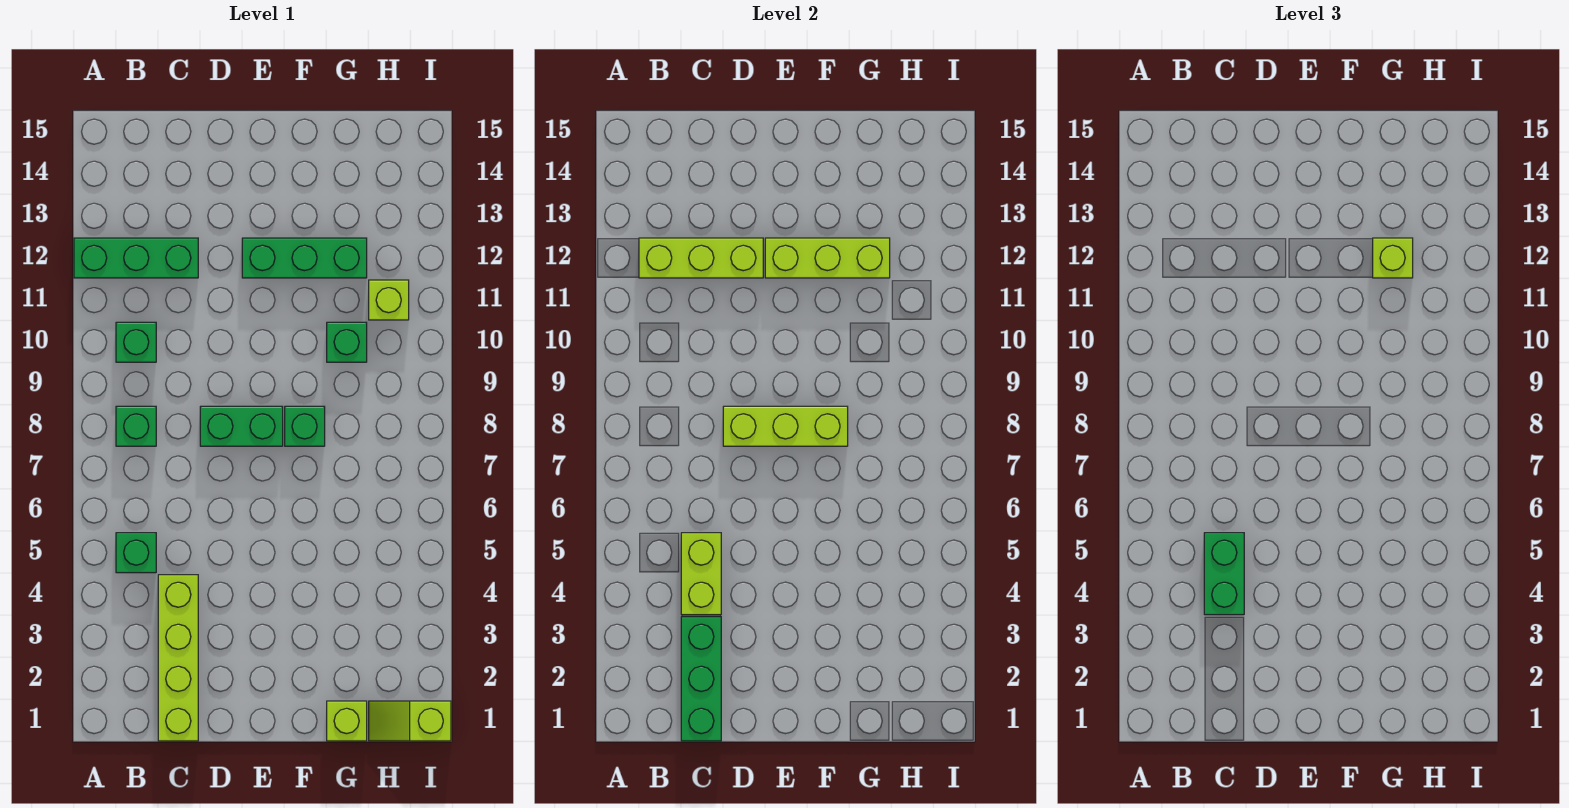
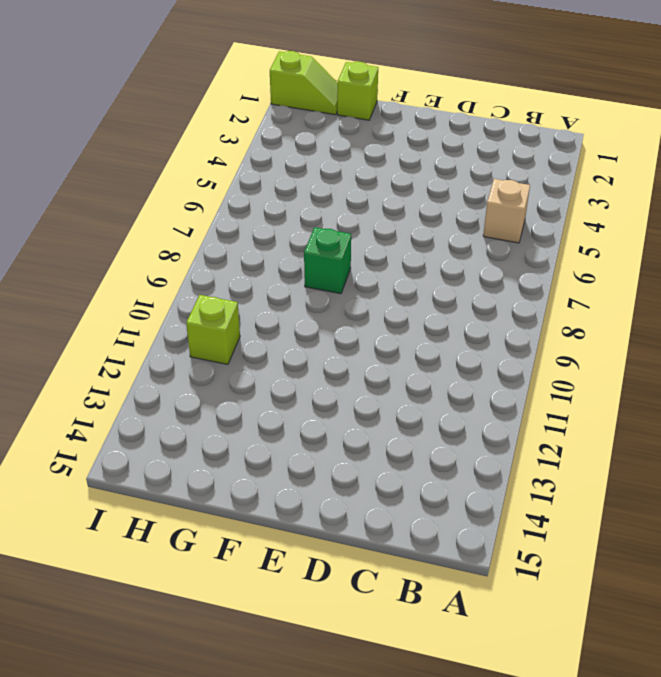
tan 1x1 brick [483,179,530,243] -> green 1x1 brick [116,533,156,573]
none -> green 1x3 brick [74,238,198,278]
none -> green 1x1 brick [116,406,156,446]
none -> green 1x1 brick [116,322,156,362]

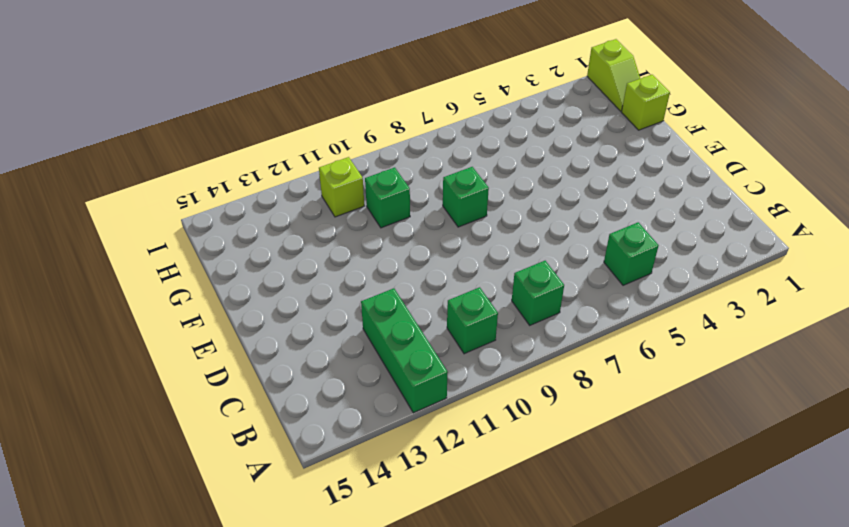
none -> lime 1x4 brick [158,575,198,741]
none -> green 1x2 brick [200,406,283,446]
none -> green 1x3 brick [242,238,367,278]

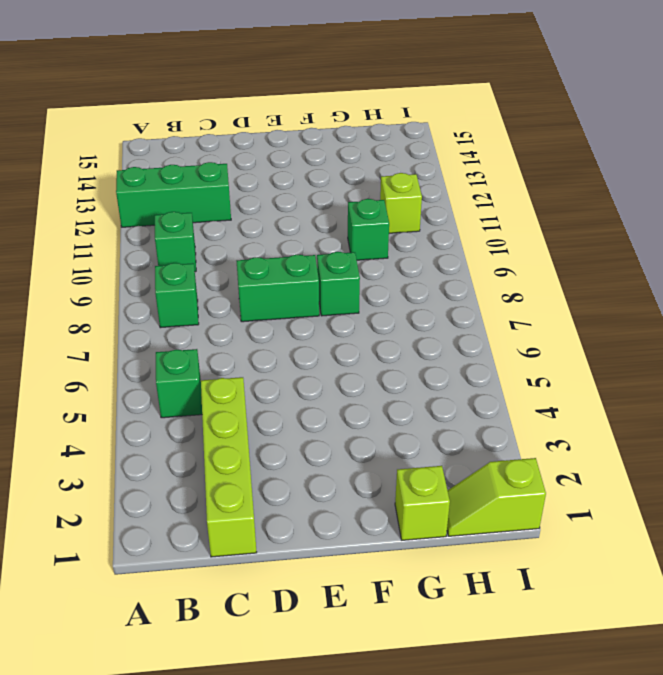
none -> green 1x3 brick [242,238,367,278]
none -> lime 1x3 brick [639,238,763,278]
none -> green 1x3 brick [681,617,721,741]

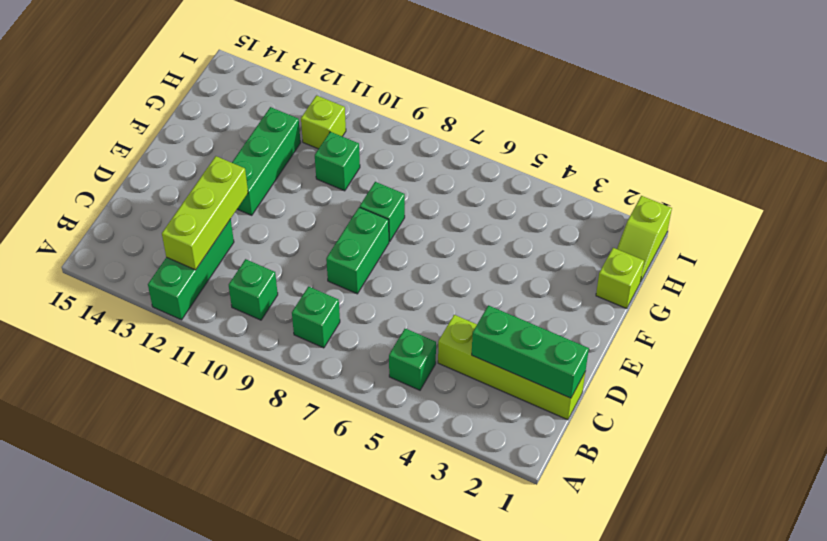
none -> lime 1x2 brick [681,533,721,615]
none -> lime 1x3 brick [723,406,848,446]
none -> lime 1x3 brick [765,238,890,278]

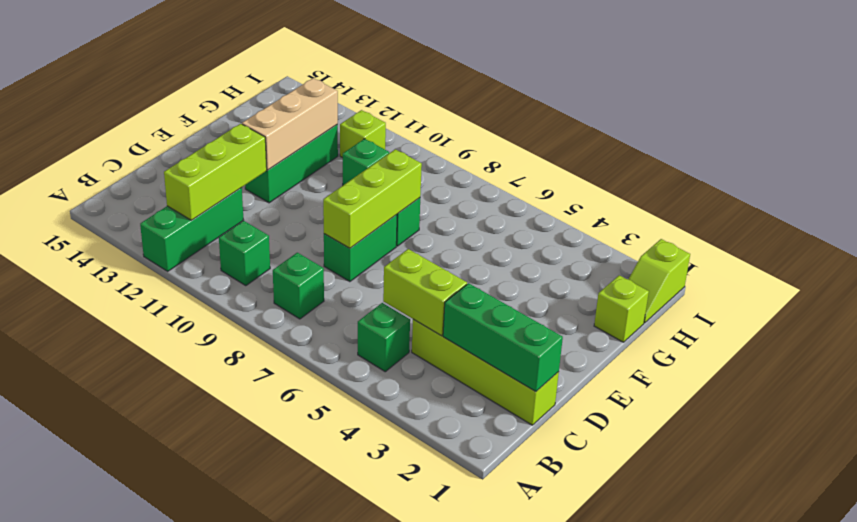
tan 1x3 brick [242,78,338,170] -> lime 1x3 brick [765,238,890,278]
none -> green 1x2 brick [1204,533,1244,615]
none -> lime 1x1 brick [1373,238,1413,278]

